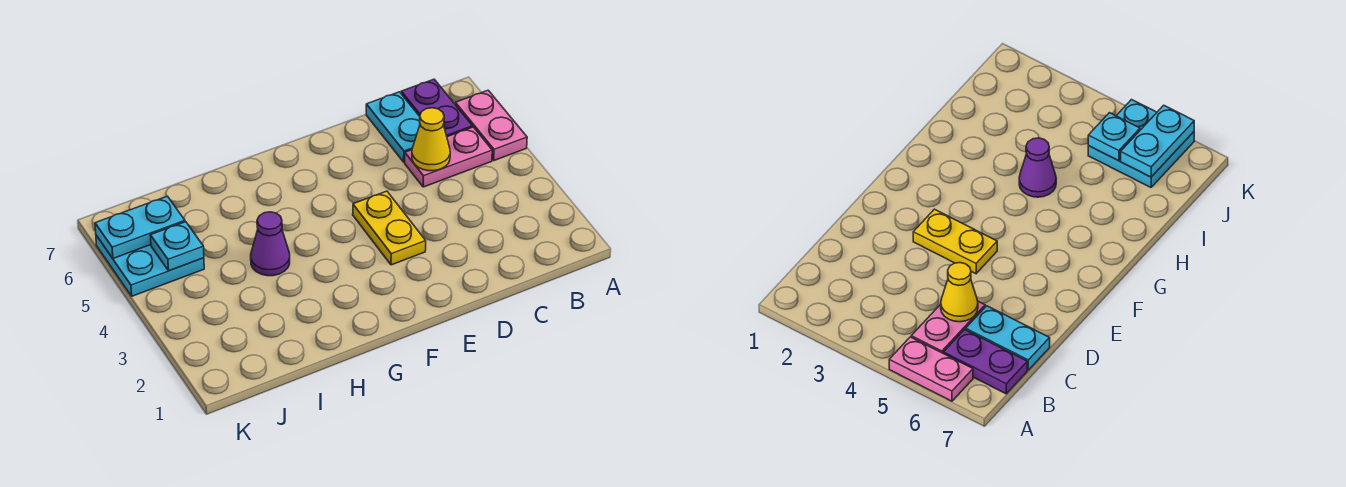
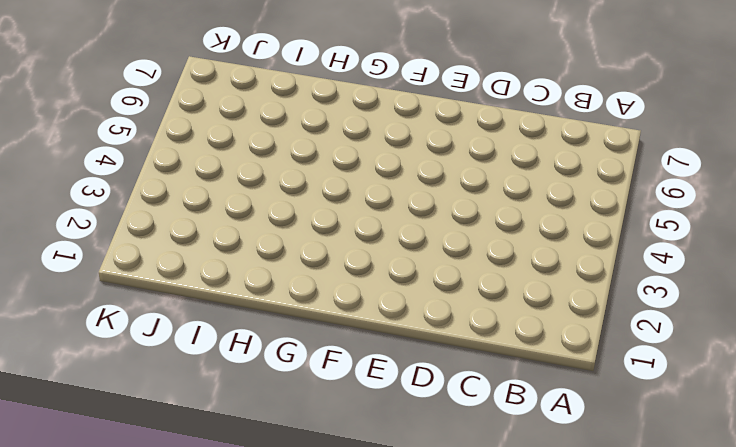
none -> pink 1x2 plate [455,90,527,160]
none -> pink 1x2 plate [405,127,492,187]

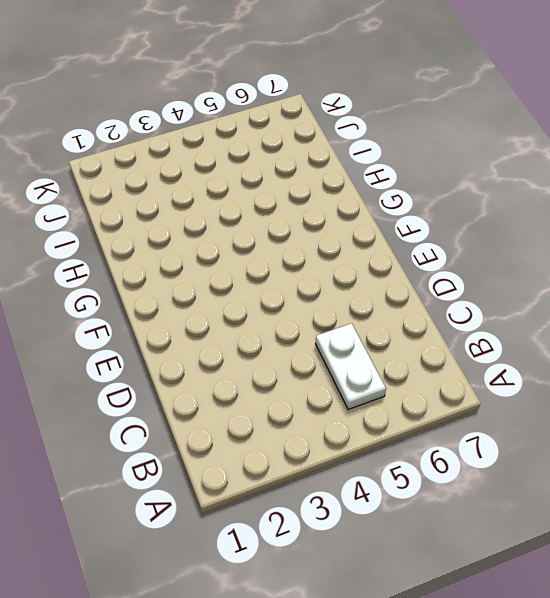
white 1x2 plate [315,323,386,409] -> pink 1x2 plate [405,127,492,187]
none -> pink 1x2 plate [455,90,527,160]
none -> purple 1x2 plate [401,79,472,137]

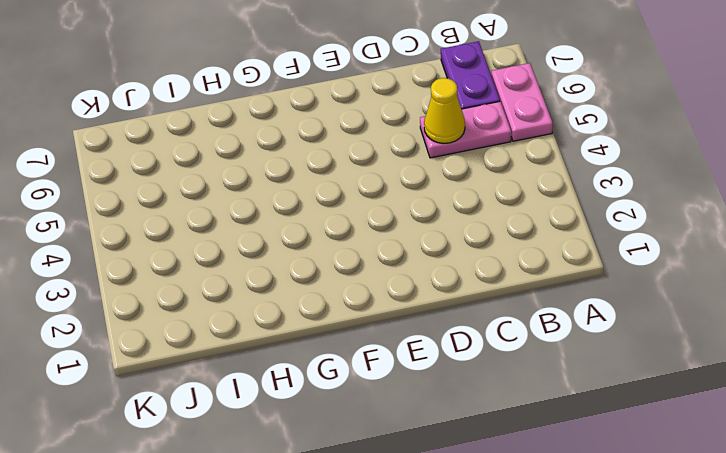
none -> cyan 1x2 plate [366,92,420,162]
none -> yellow 1x2 plate [353,191,426,265]

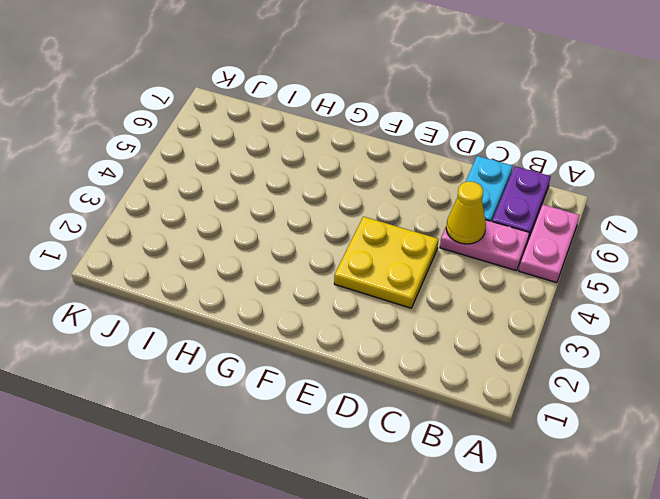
yellow 2x2 plate [334,217,438,308] -> yellow 1x2 plate [353,191,426,265]
none -> purple 1x1 cone [251,212,290,276]
none -> cyan 2x2 plate [96,235,204,296]

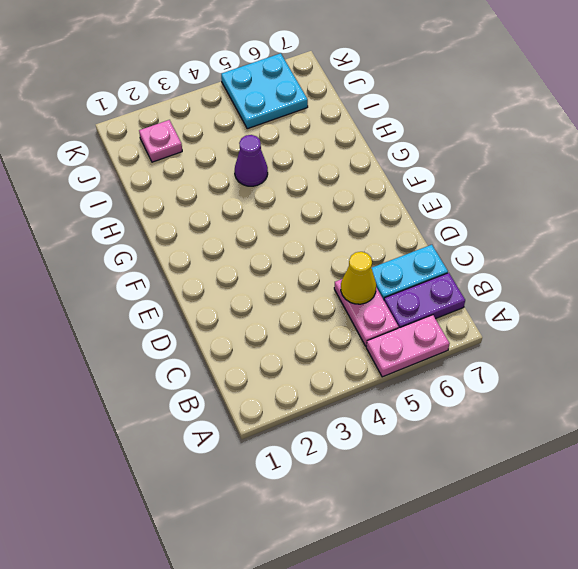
pink 1x1 plate [139,120,182,162] -> none
none -> yellow 1x2 plate [353,191,426,265]
none -> cyan 1x1 plate [150,222,204,271]

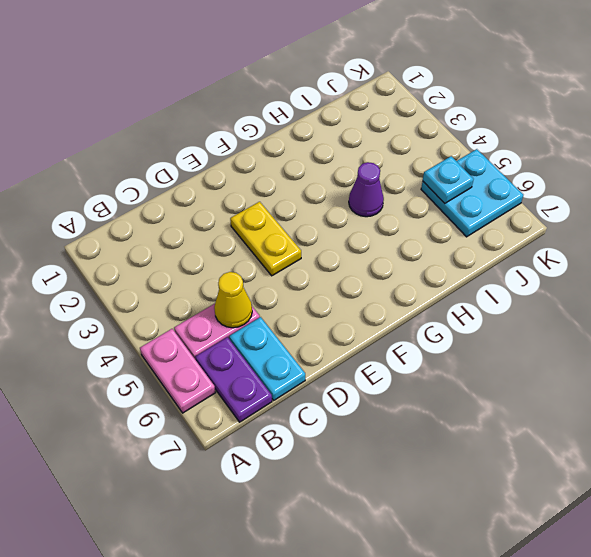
none -> cyan 1x2 plate [95,196,185,258]

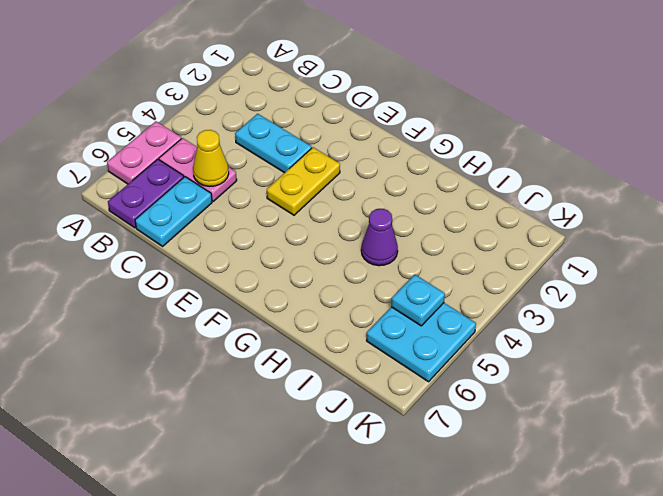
cyan 1x2 plate [235,114,312,173] -> cyan 1x2 plate moved to [95,196,185,258]

